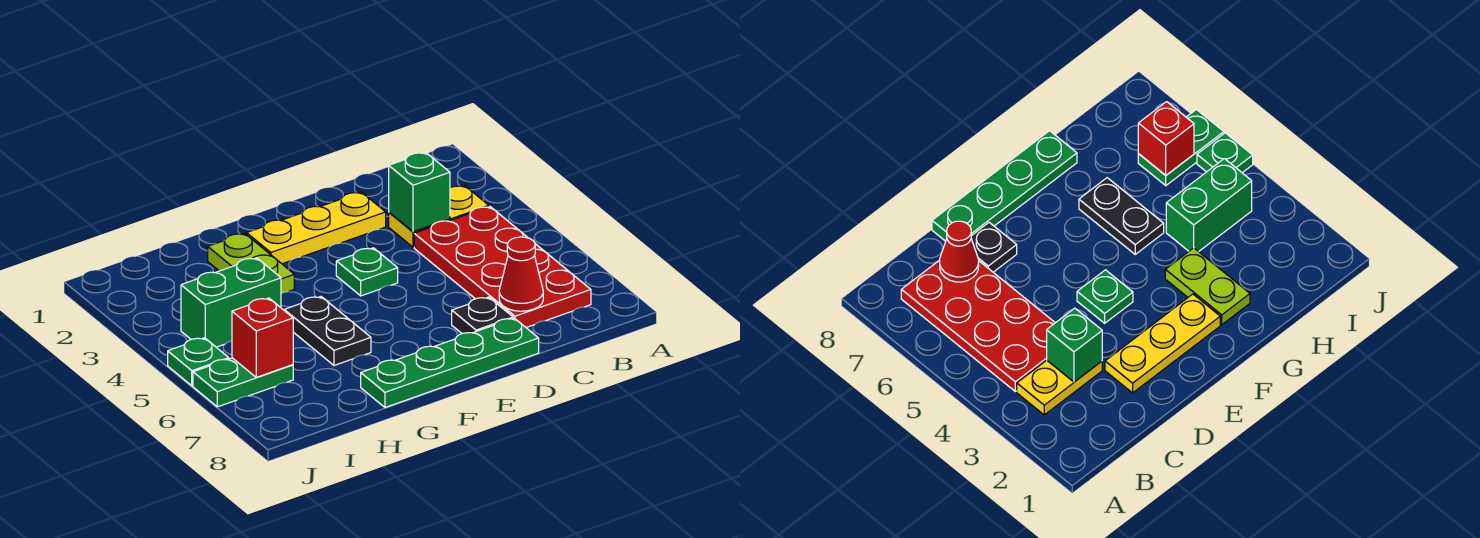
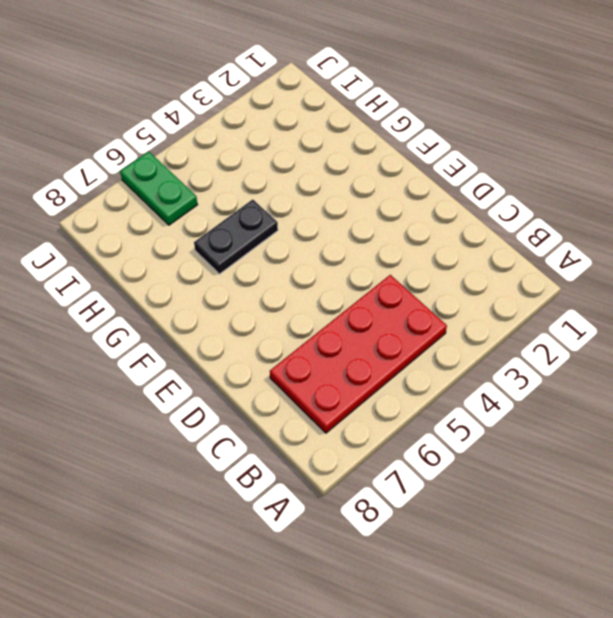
none -> yellow 1x2 plate [389,186,489,247]
none -> yellow 1x3 plate [247,192,386,264]
none -> black 1x1 plate [452,297,513,334]

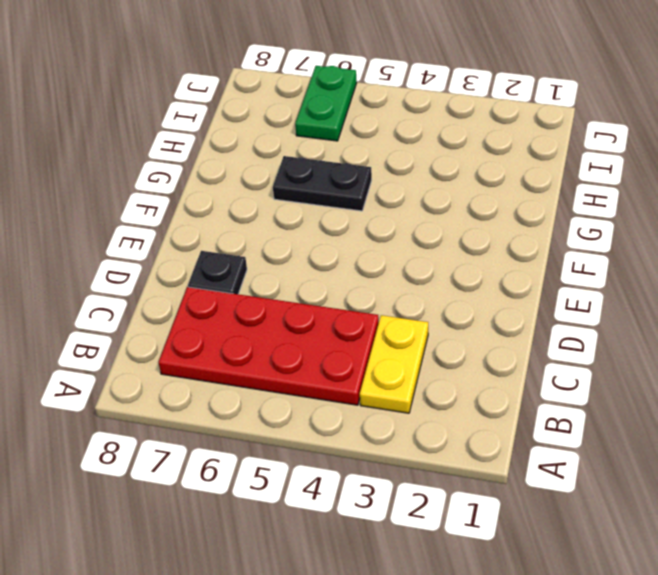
none -> yellow 1x3 plate [247,192,386,264]
none -> green 1x4 plate [361,318,539,407]
none -> green 1x1 plate [336,248,398,296]

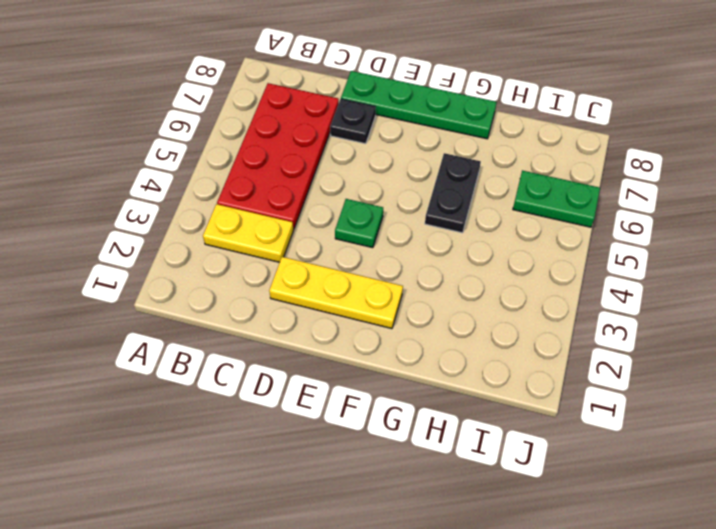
none -> lime 1x2 plate [208,233,294,293]
none -> green 1x2 brick [181,258,281,347]
none -> green 1x1 plate [168,338,229,386]

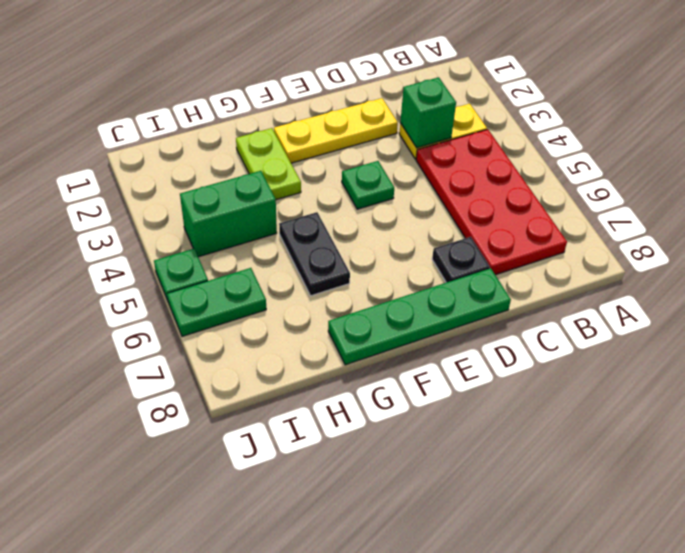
none -> red 1x1 cone [499,237,543,311]
none -> red 1x1 brick [232,298,293,377]

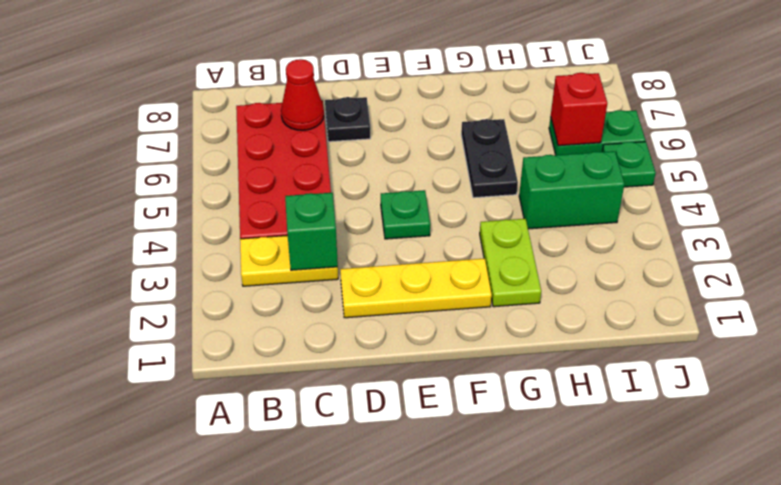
none -> green 1x4 plate [361,318,539,407]

